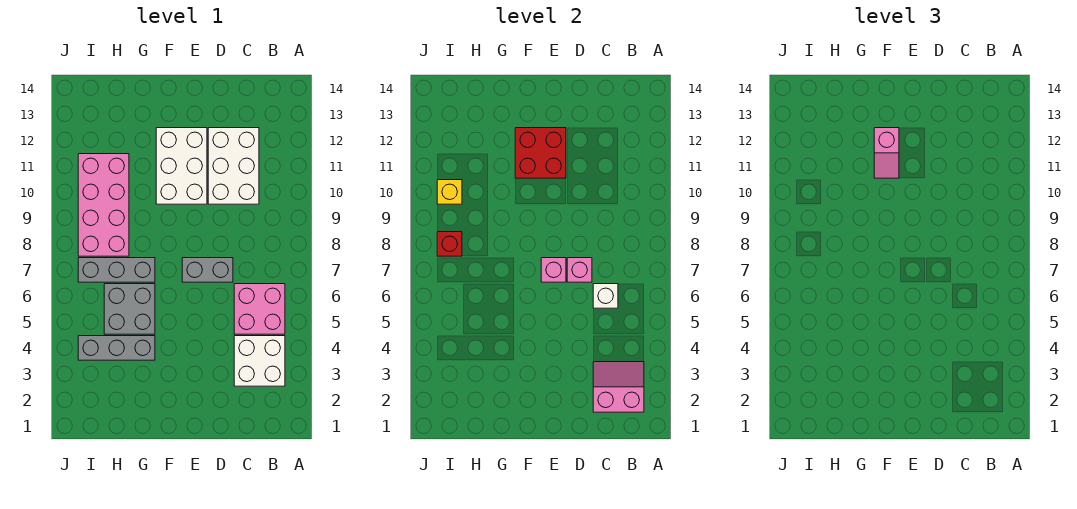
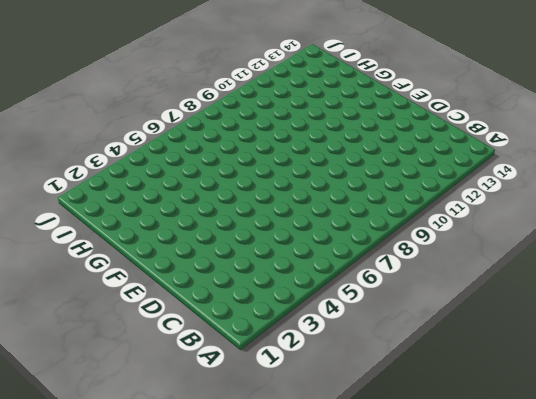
none -> white 2x2 brick [234,336,285,386]
none -> pink 2x2 brick [234,284,285,334]
none -> white 2x3 brick [208,128,259,204]

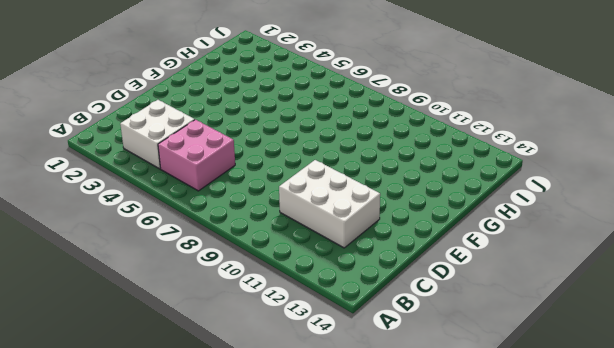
none -> grey 1x2 brick [182,258,233,282]
none -> white 2x3 brick [156,128,207,204]
none -> grey 1x3 brick [78,336,155,360]

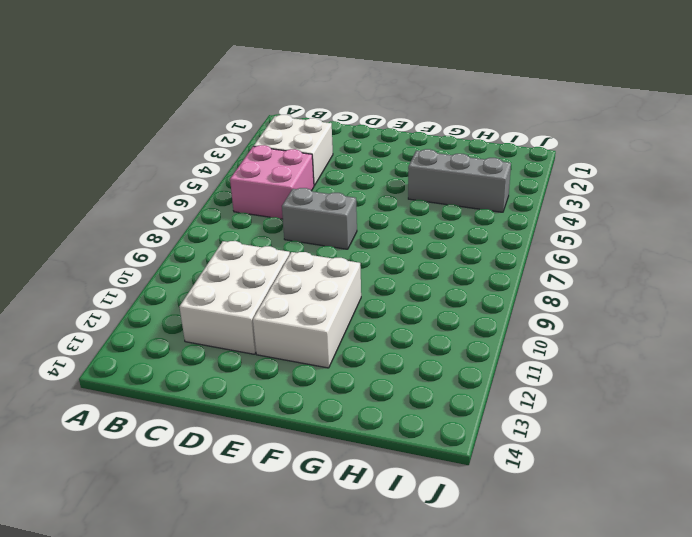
none -> grey 2x2 brick [104,284,155,334]
none -> grey 1x3 brick [78,258,155,282]
none -> pink 2x4 brick [78,154,129,256]

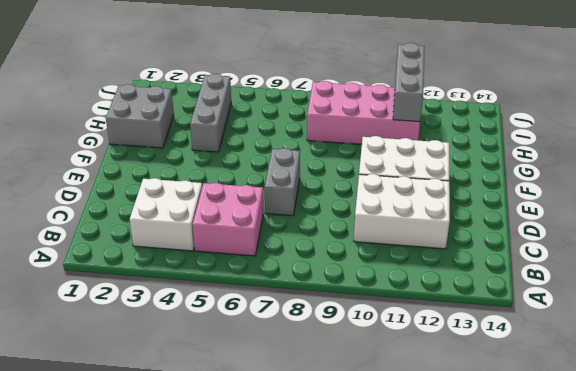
grey 2x2 brick [106,84,174,148] -> grey 2x2 brick moved to [104,284,155,334]
grey 1x3 brick [393,43,425,122] -> grey 1x3 brick moved to [78,258,155,282]
none -> pink 2x2 slope [593,362,644,412]
none -> white 1x1 brick [593,284,618,308]
none -> pink 1x1 brick [567,258,592,282]

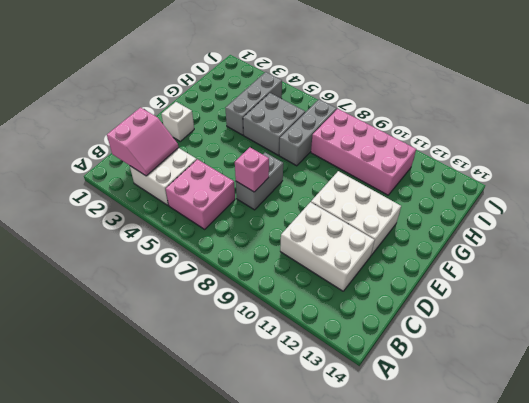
white 1x1 brick [162,102,194,141] -> white 1x1 brick moved to [593,284,618,308]
none -> pink 1x1 brick [541,258,566,282]
none -> red 2x2 brick [515,128,566,178]
none -> red 1x1 brick [437,232,462,256]

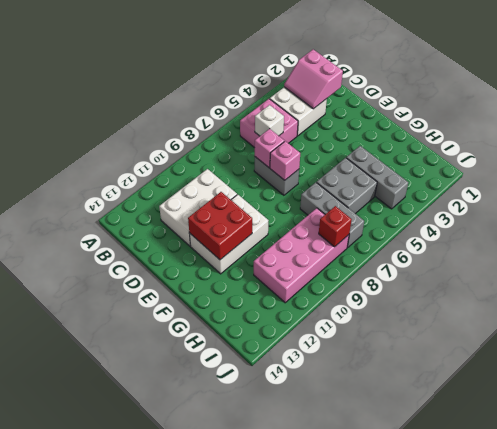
none -> yellow 1x1 brick [437,180,462,204]
none -> pink 1x2 slope [874,128,899,178]

